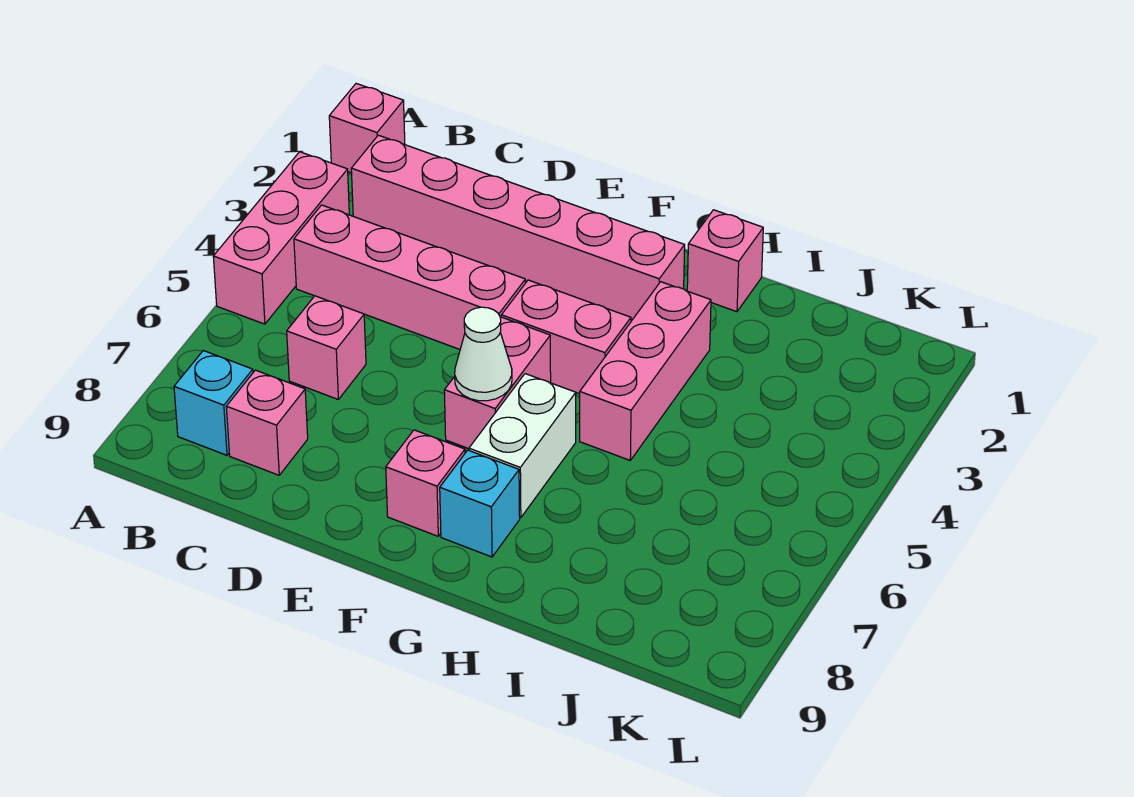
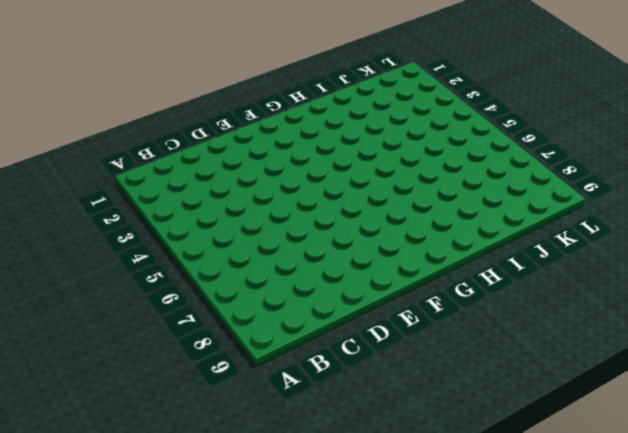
none -> pink 1x1 brick [329,84,405,173]
none -> pink 1x3 brick [213,152,349,324]
none -> pink 1x6 brick [351,135,685,320]

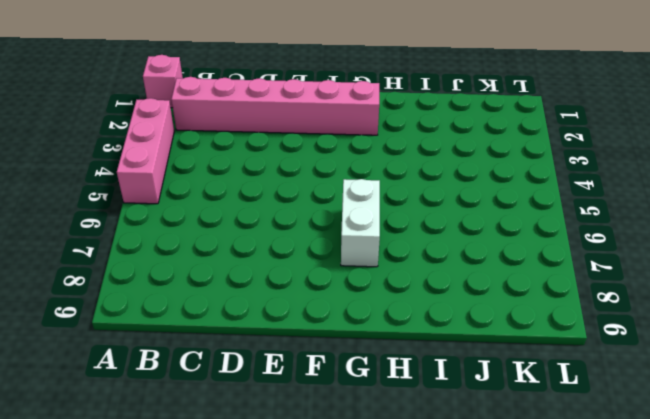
none -> pink 1x4 brick [294,205,526,349]
none -> cyan 1x1 brick [174,351,253,455]
none -> pink 1x1 brick [287,296,366,399]

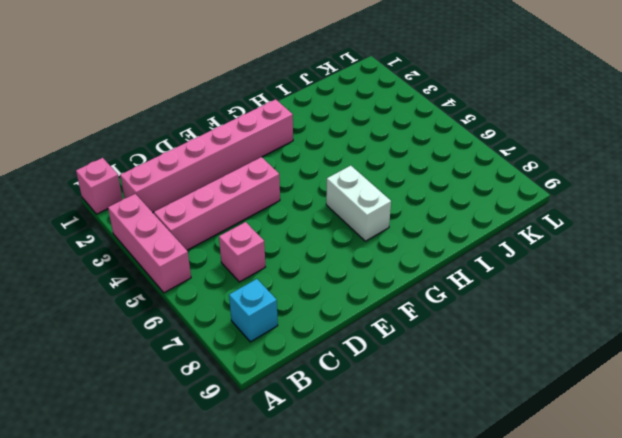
none -> pink 1x1 brick [226,370,308,475]
none -> pink 1x2 brick [501,280,631,394]
none -> pink 1x2 brick [444,317,551,449]

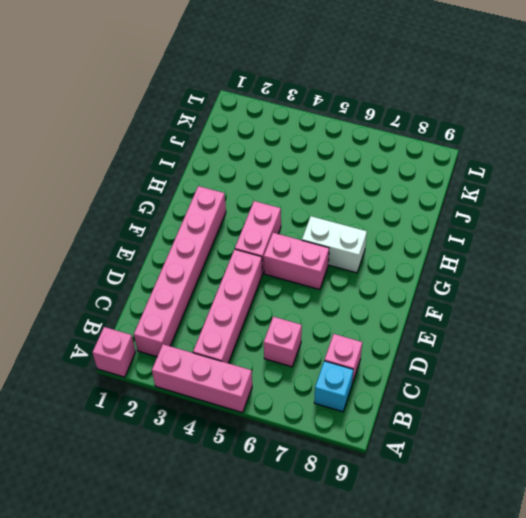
none -> pink 1x1 brick [386,430,465,536]
none -> cyan 1x1 brick [440,450,520,557]
none -> pink 1x1 brick [687,210,763,312]

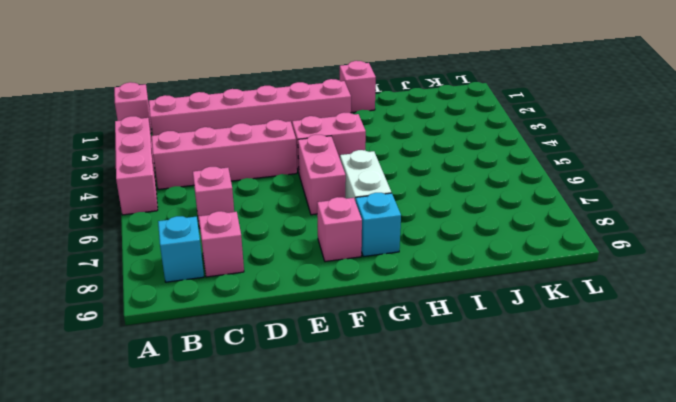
none -> pink 1x3 brick [580,282,711,460]
none -> white 1x1 cone [455,307,512,401]

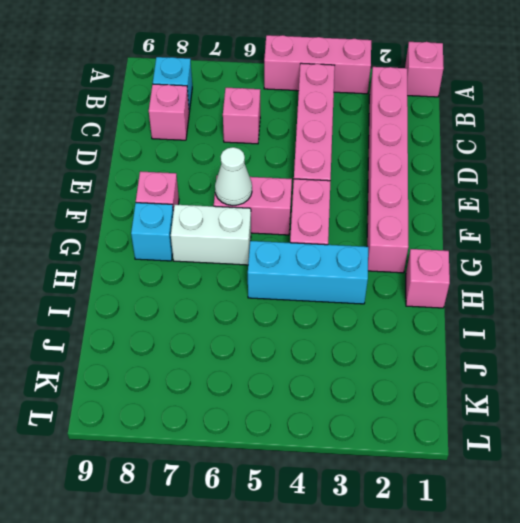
cyan 1x3 brick [248,241,368,304] -> pink 1x3 brick [580,282,711,460]

